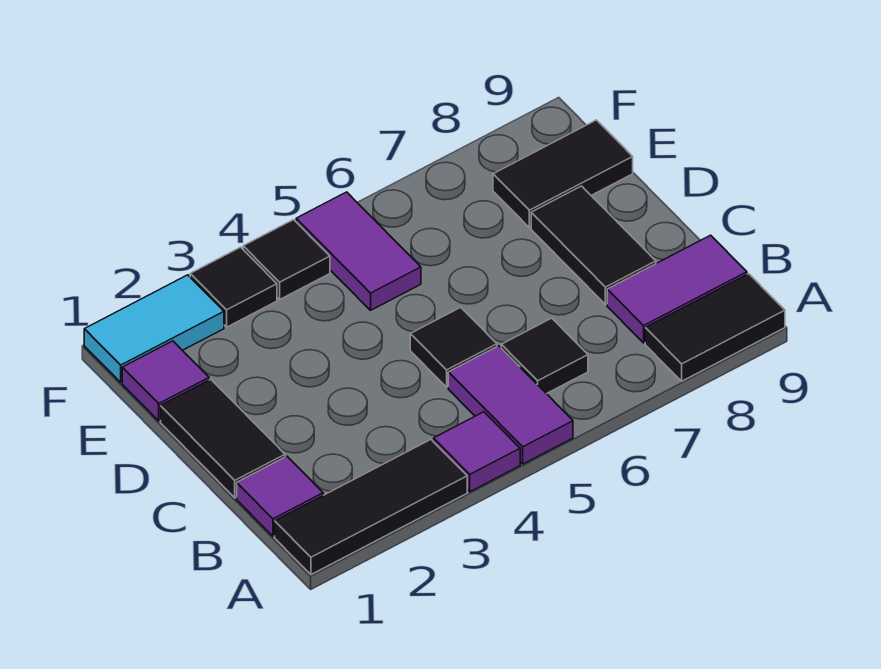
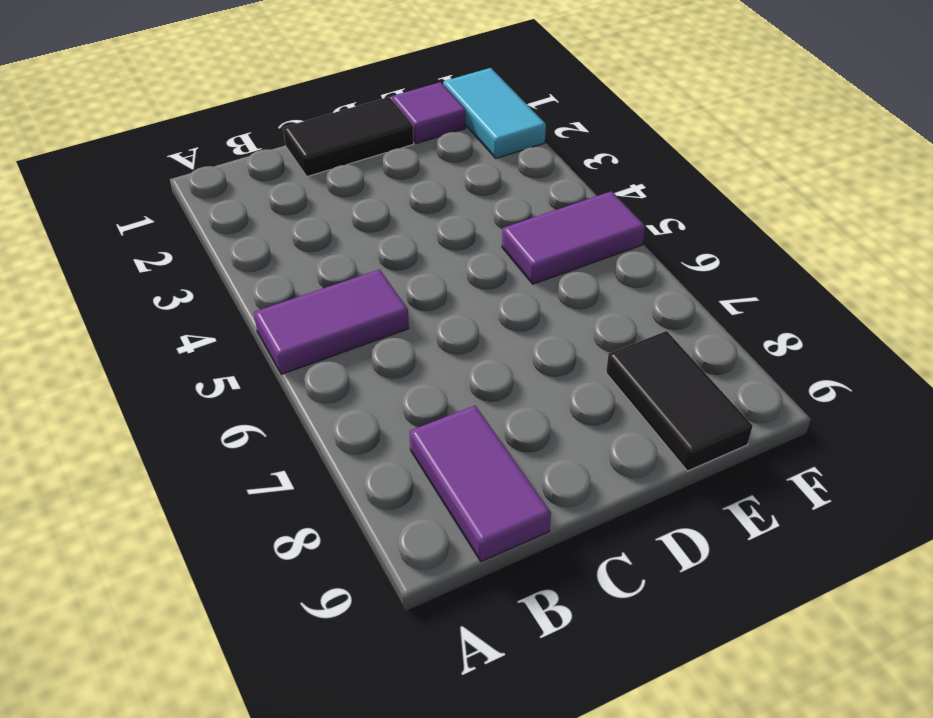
none -> black 1x3 tile [275,440,467,575]
none -> purple 1x1 tile [434,412,520,492]
none -> black 1x2 tile [645,274,785,381]

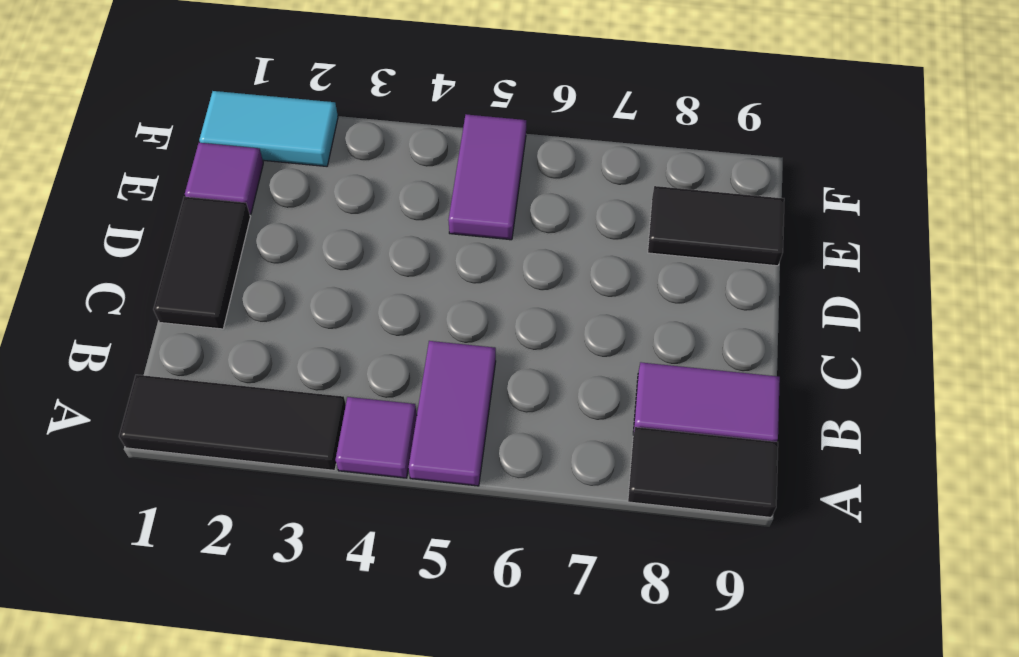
none -> purple 1x1 tile [237,456,323,536]
none -> black 1x1 tile [501,318,588,394]
none -> black 1x1 tile [410,307,497,387]

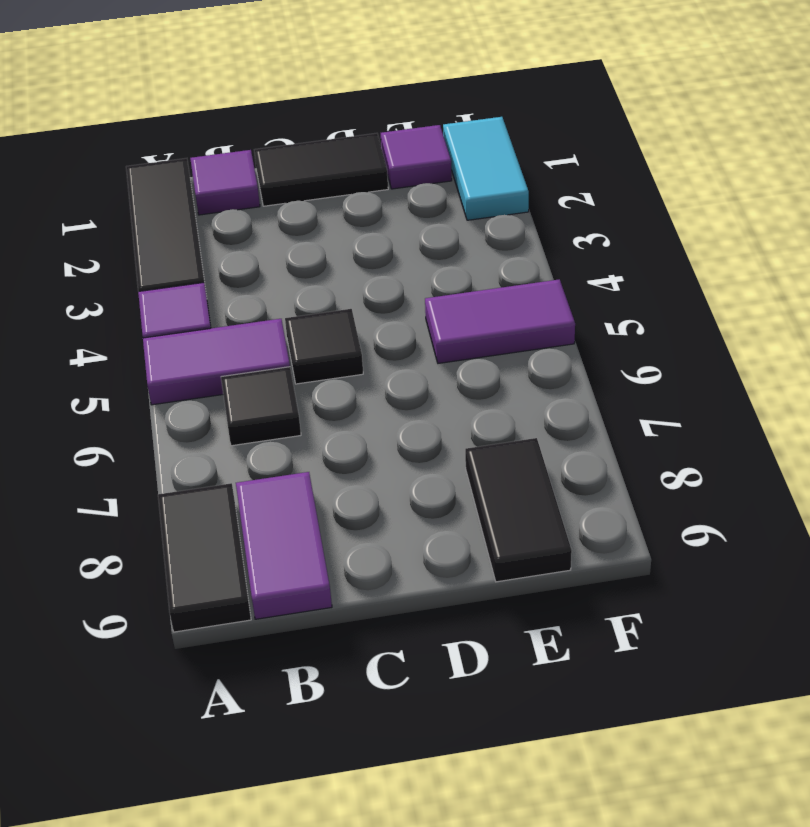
none -> black 1x2 tile [531,186,656,304]
none -> black 1x1 tile [190,247,277,327]
none -> black 1x1 tile [243,220,330,299]

